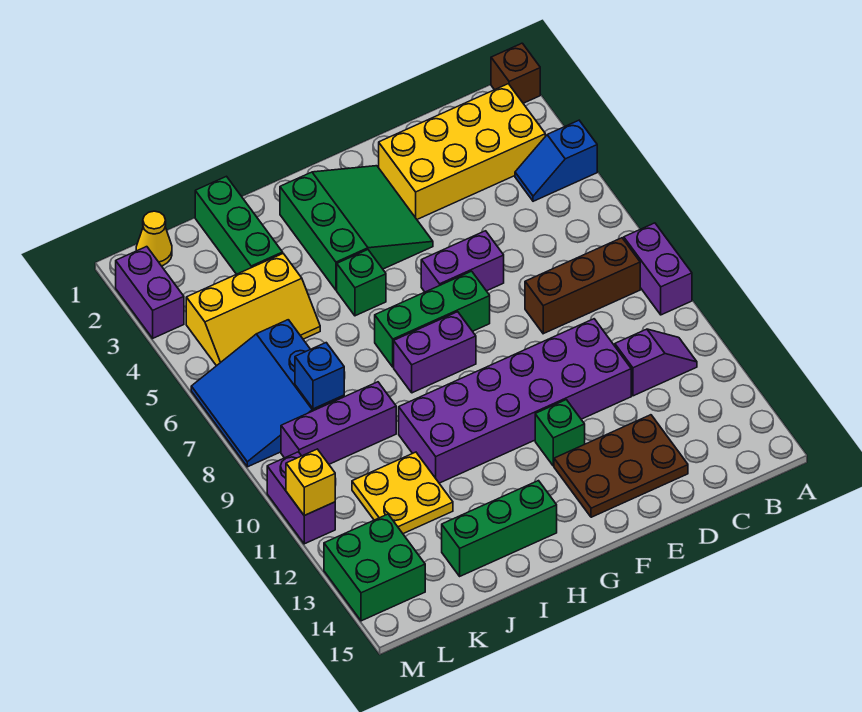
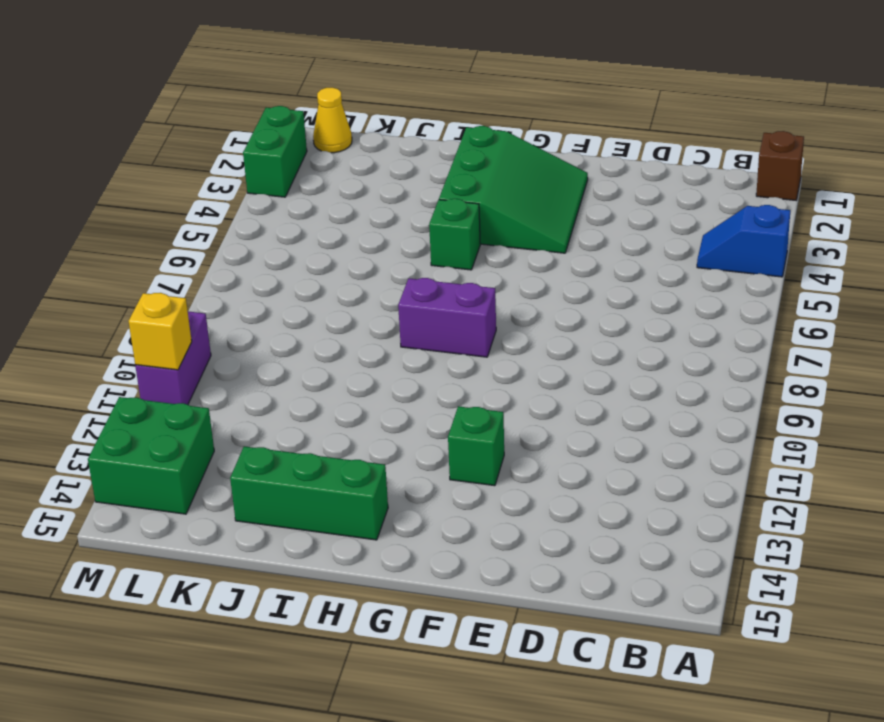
green 1x2 brick [243,106,307,197] -> purple 1x2 brick [116,247,184,338]
none -> purple 1x2 brick [624,223,692,315]
none -> yellow 2x4 brick [379,84,545,219]
none -> brown 1x3 brick [525,238,640,334]

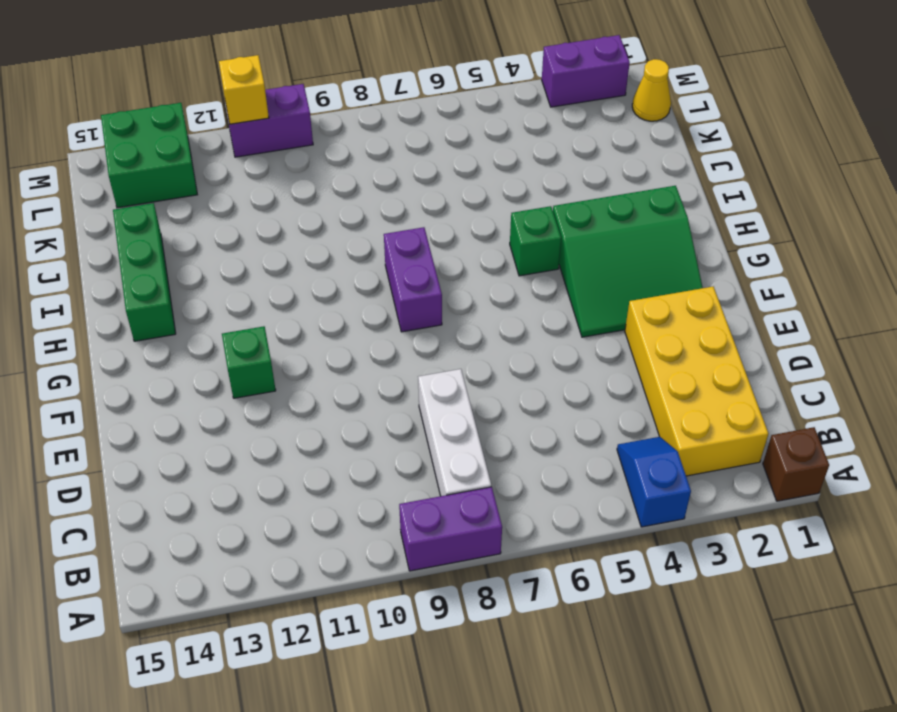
white 1x3 brick [418,369,491,496] -> brown 1x3 brick [525,238,640,334]
none -> purple 1x2 slope [615,329,697,396]
none -> purple 2x6 brick [399,319,631,483]
none -> brown 2x3 plate [554,415,688,517]

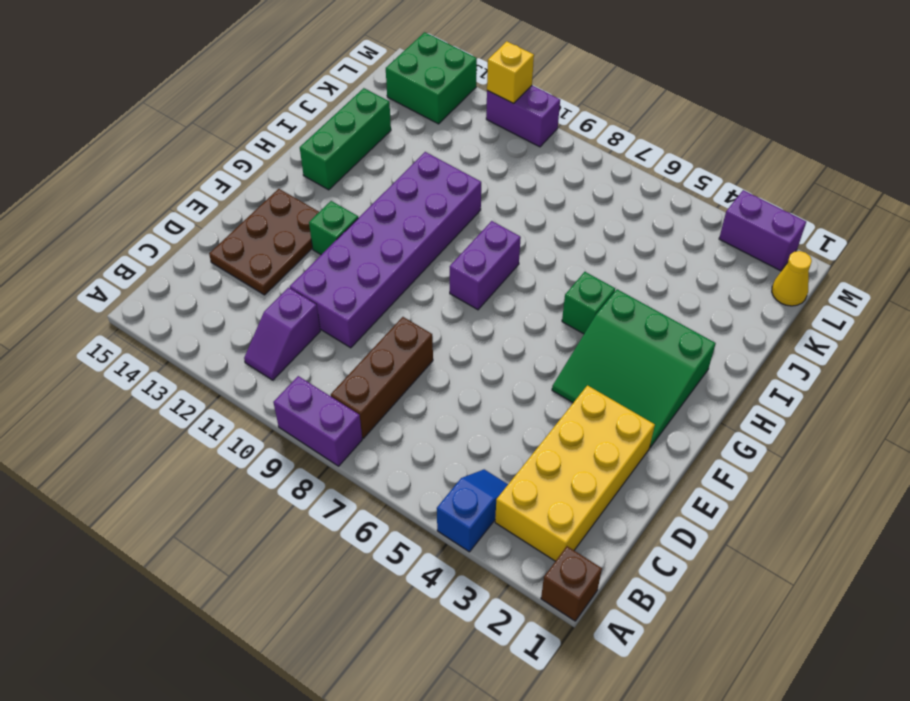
none -> purple 1x2 brick [421,231,504,292]
none -> green 1x3 brick [375,271,490,367]
none -> green 1x3 brick [195,176,283,274]

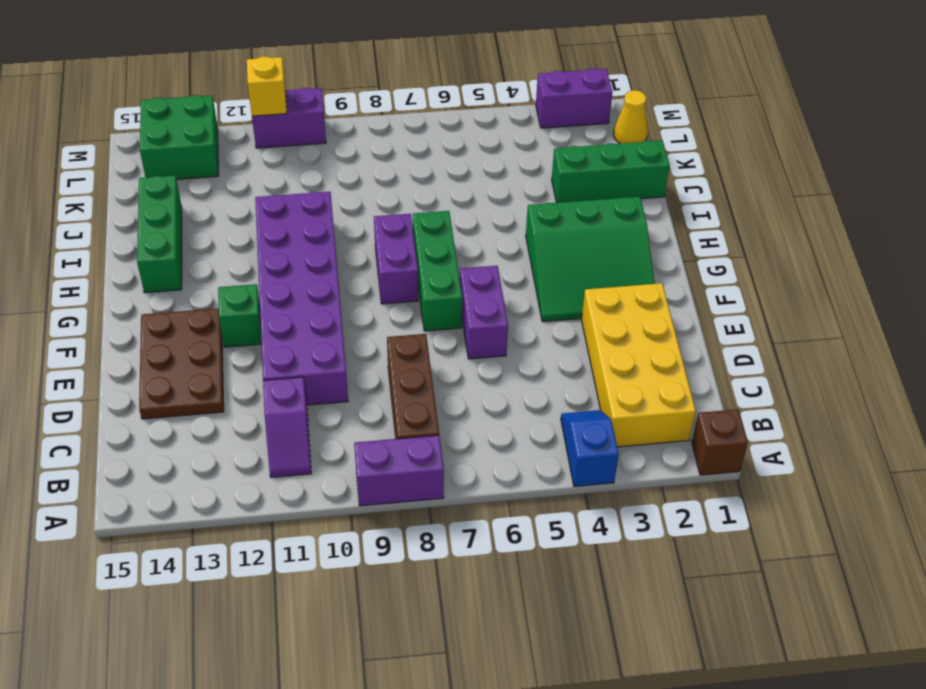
none -> green 1x1 brick [337,250,386,316]
none -> yellow 2x3 slope [186,254,320,366]
none -> purple 1x3 brick [281,382,396,464]

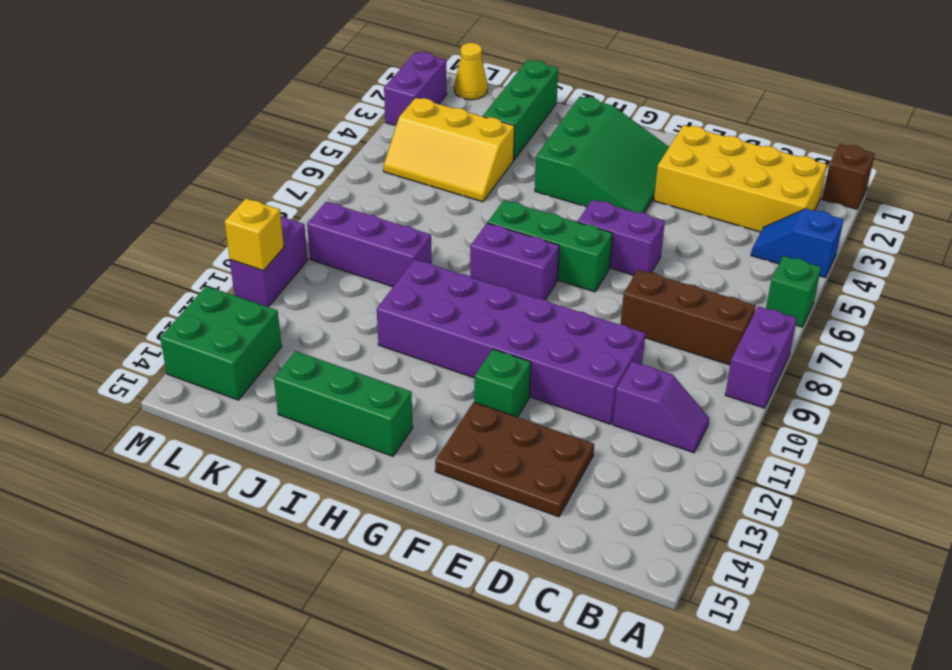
green 1x1 brick [766,256,821,327] -> green 1x1 brick moved to [337,250,386,316]
none -> yellow 2x2 plate [352,452,453,534]
none -> blue 3x3 slope [191,320,344,467]
none -> blue 1x1 brick [295,343,344,409]

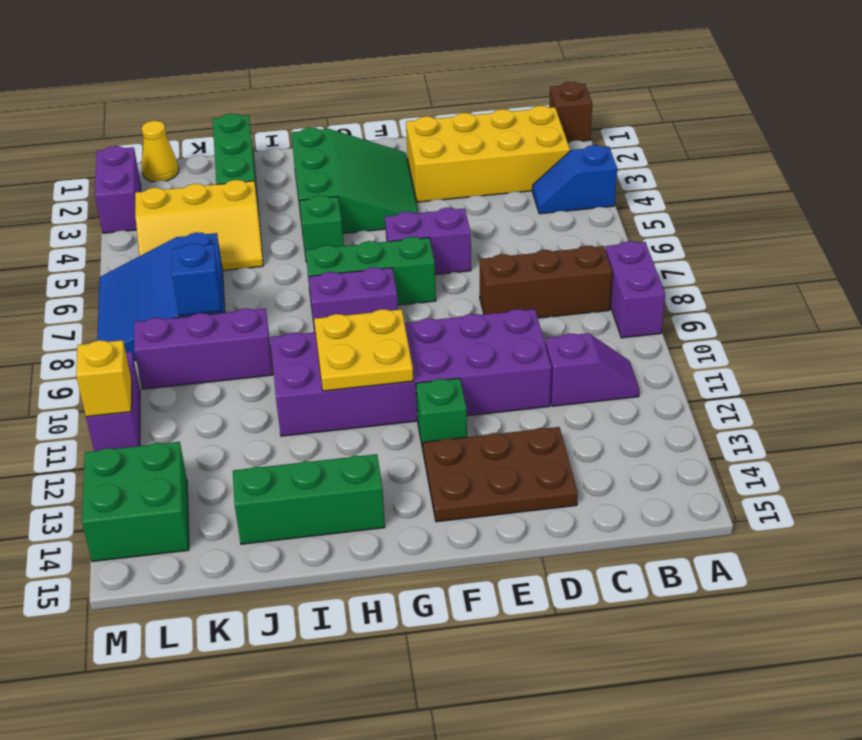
yellow 2x2 plate [314,309,413,391] -> yellow 2x2 plate moved to [352,452,453,534]

